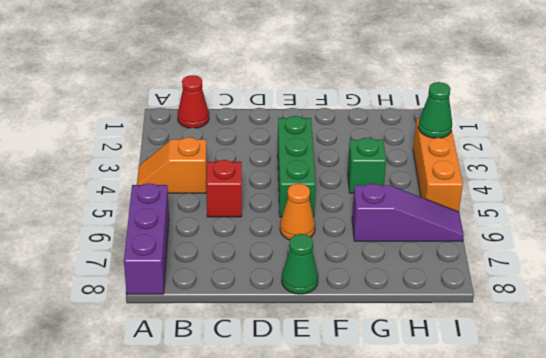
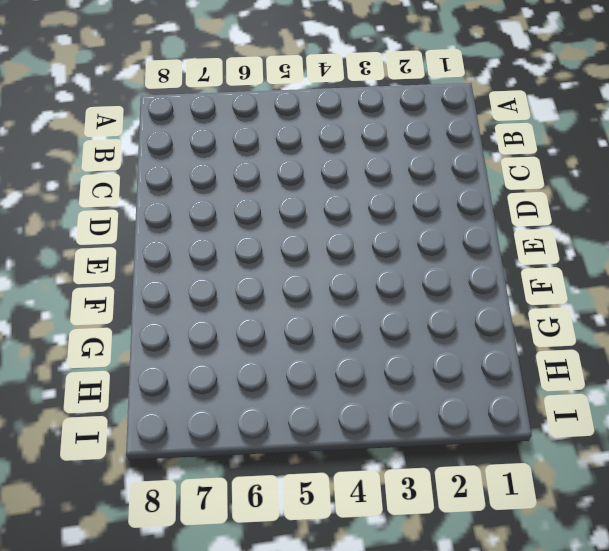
none -> orange 1x2 slope [137,137,207,193]
none -> purple 1x3 brick [124,183,169,294]

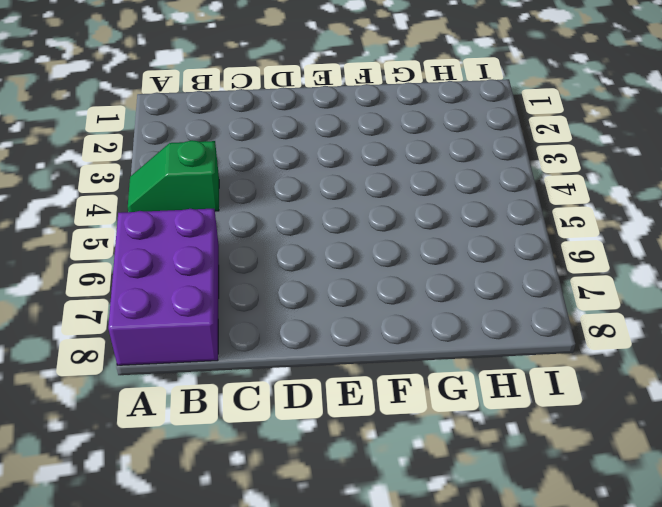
green 1x2 slope [128,140,219,212] -> orange 1x2 slope [137,137,207,193]
purple 2x3 brick [108,208,219,365] -> purple 1x3 brick [124,183,169,294]
none -> red 1x1 cone [178,75,209,128]
none -> red 1x1 brick [206,160,242,217]

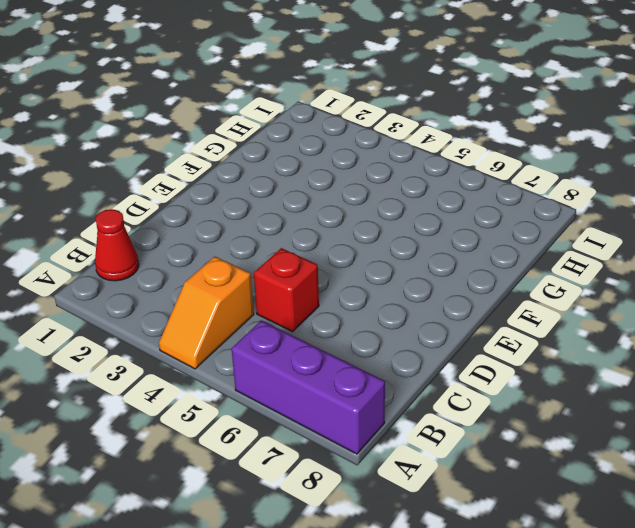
none -> green 1x3 brick [278,116,316,217]
none -> orange 1x1 cone [280,183,315,240]

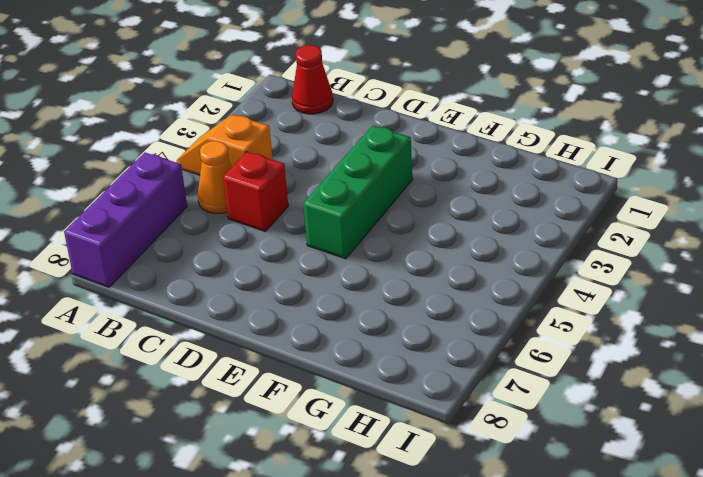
orange 1x1 cone [198,141,232,213] -> orange 1x1 cone moved to [280,183,315,240]
none -> green 1x1 cone [282,234,318,294]
none -> green 1x1 brick [348,138,386,193]

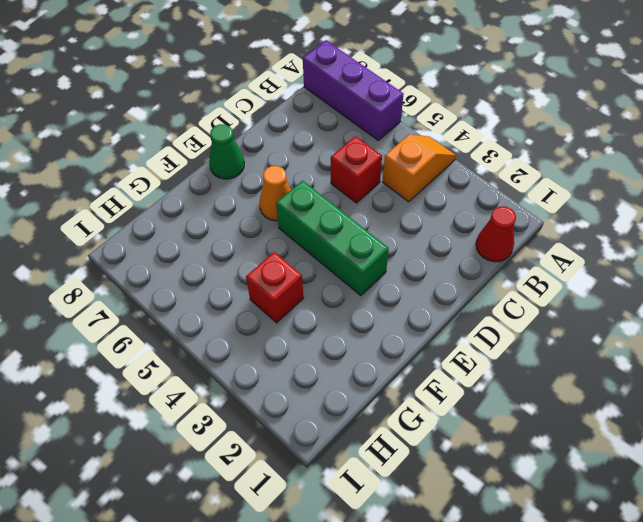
red 1x1 brick [246,252,304,323] -> green 1x1 brick [348,138,386,193]
none -> purple 1x3 slope [352,184,464,241]
none -> orange 1x3 brick [413,118,463,212]

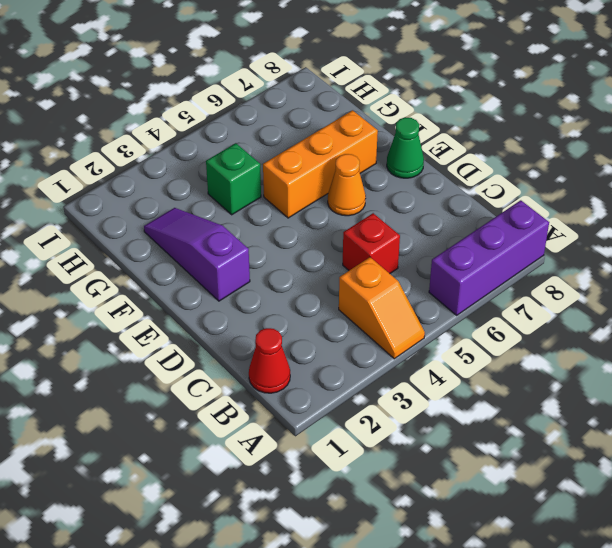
purple 1x3 slope [144,208,250,301] -> purple 1x3 slope moved to [352,184,464,241]
orange 1x3 brick [263,110,378,218] -> orange 1x3 brick moved to [413,118,463,212]
none -> green 1x3 brick [278,116,316,217]
none -> green 1x1 cone [418,82,452,138]

